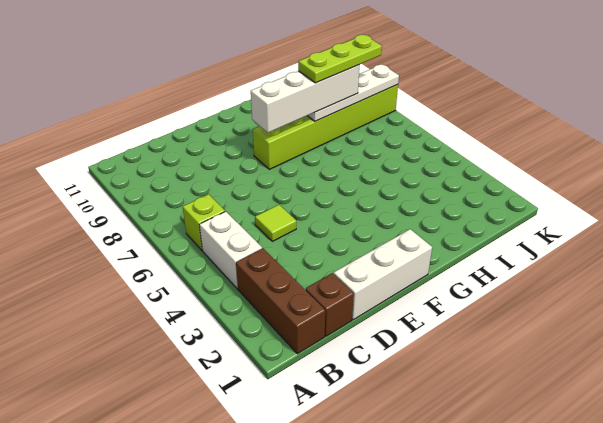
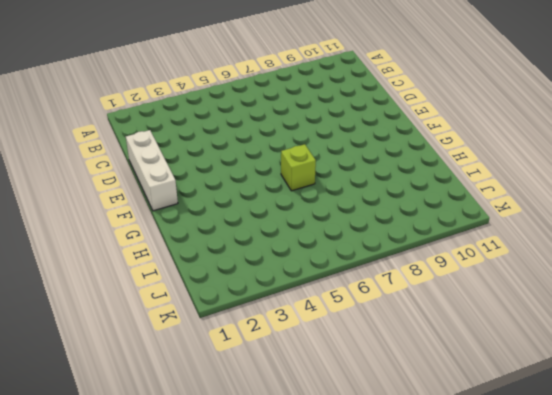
lime 1x1 brick [281,144,316,191] -> lime 1x1 brick moved to [183,194,225,250]
none -> brown 1x3 brick [236,248,325,354]
none -> white 1x2 brick [199,211,262,289]

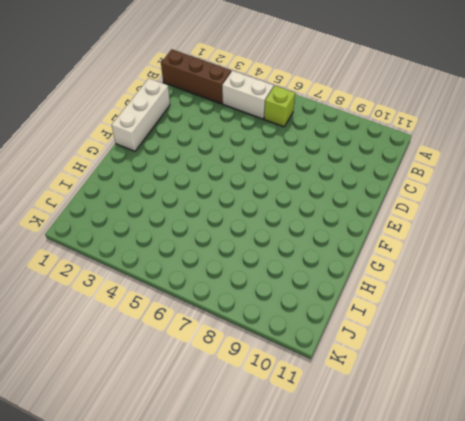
none -> brown 1x1 brick [306,273,354,336]
none -> lime 1x1 tile [255,205,296,241]

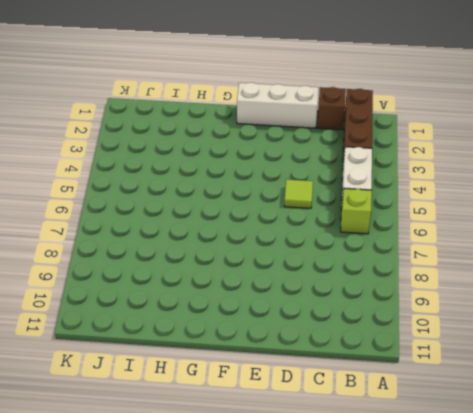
none -> lime 1x6 brick [253,85,398,169]
none -> white 1x4 plate [307,65,399,121]

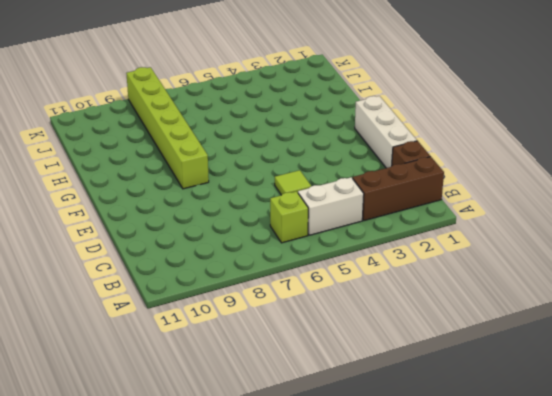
none -> white 1x4 plate [307,65,399,121]
none -> white 1x4 brick [251,65,359,133]

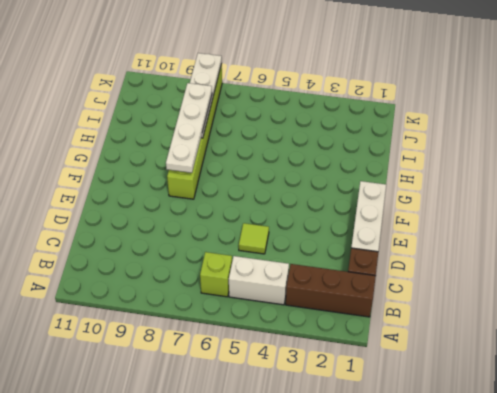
white 1x4 plate [166,83,212,173] -> white 1x4 brick [251,65,359,133]
none -> lime 1x3 plate [298,35,382,83]

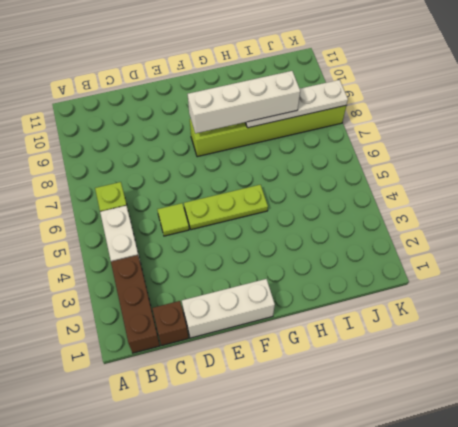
lime 1x3 plate [184,185,268,230] -> lime 1x3 plate moved to [298,35,382,83]

